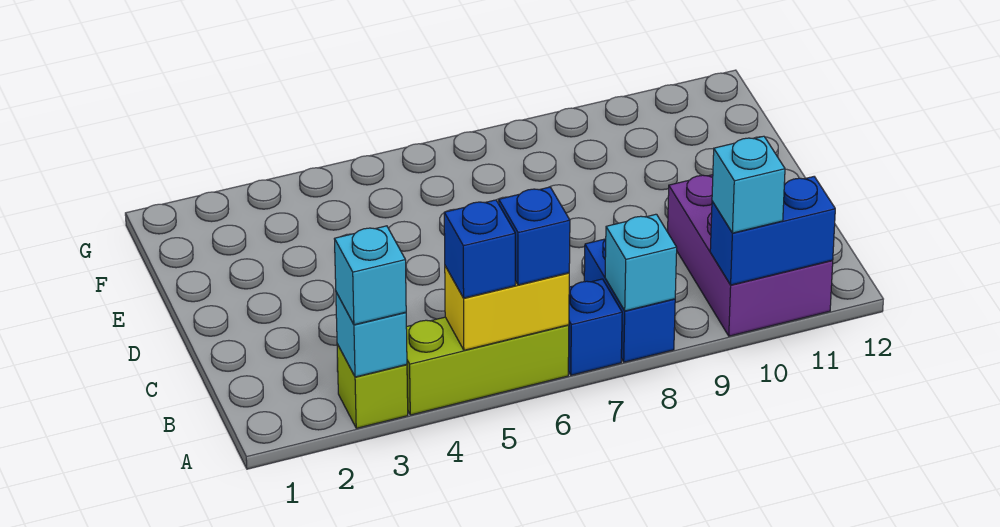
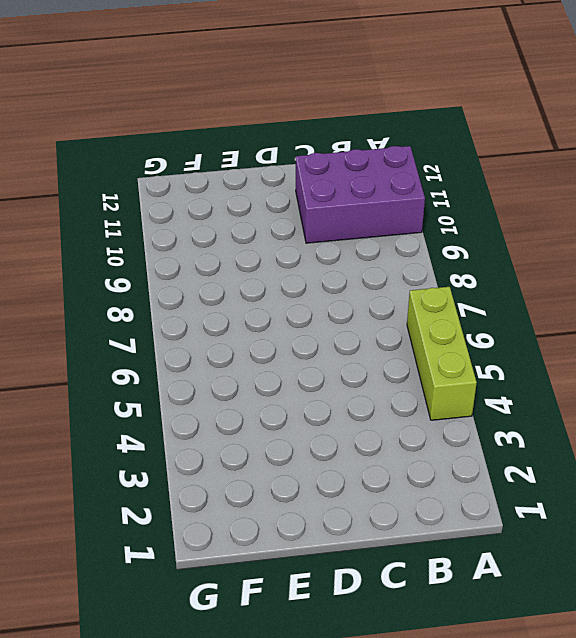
none -> lime 1x1 brick [337,344,408,428]
none -> blue 1x1 brick [568,279,622,375]
none -> blue 1x2 brick [584,239,675,362]

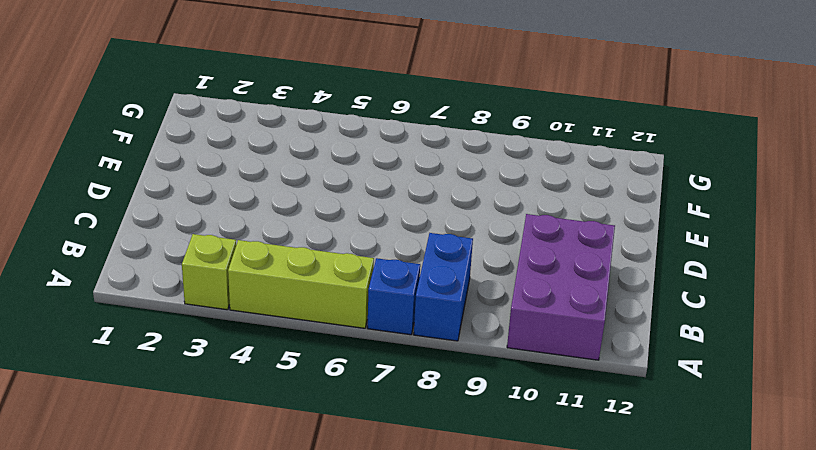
none -> cyan 1x1 brick [336,292,407,377]
none -> yellow 1x2 brick [445,266,569,350]
none -> cyan 1x1 brick [605,214,677,311]

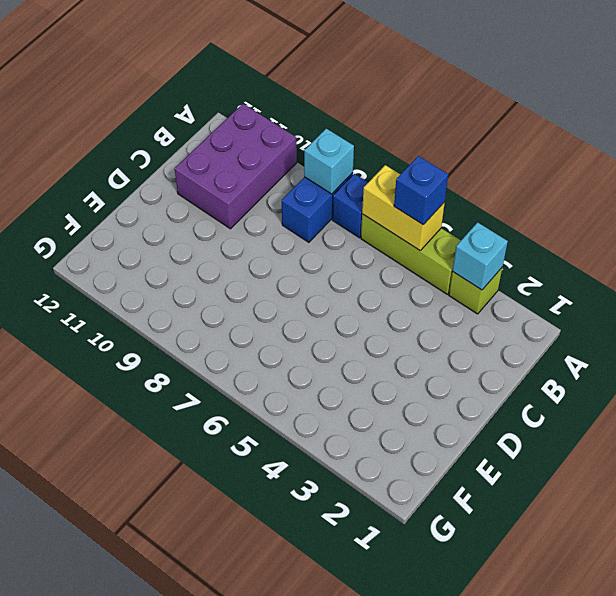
none -> blue 1x2 brick [710,177,835,285]
none -> cyan 1x1 brick [335,226,406,325]
none -> blue 1x1 brick [499,187,570,285]

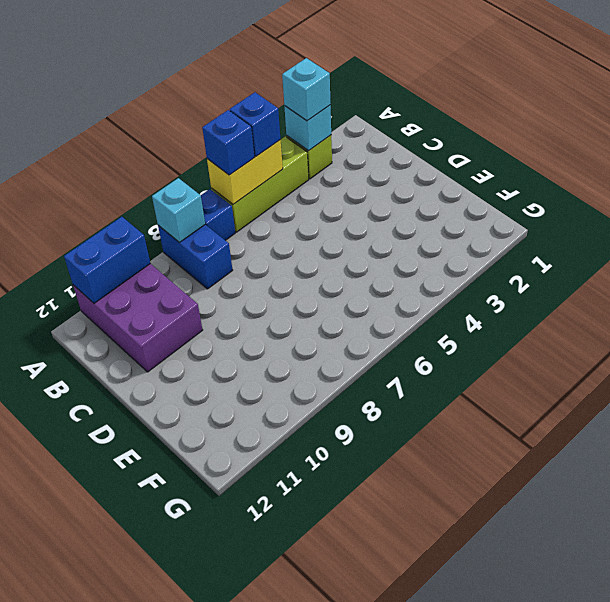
none -> cyan 1x1 brick [712,136,785,233]

